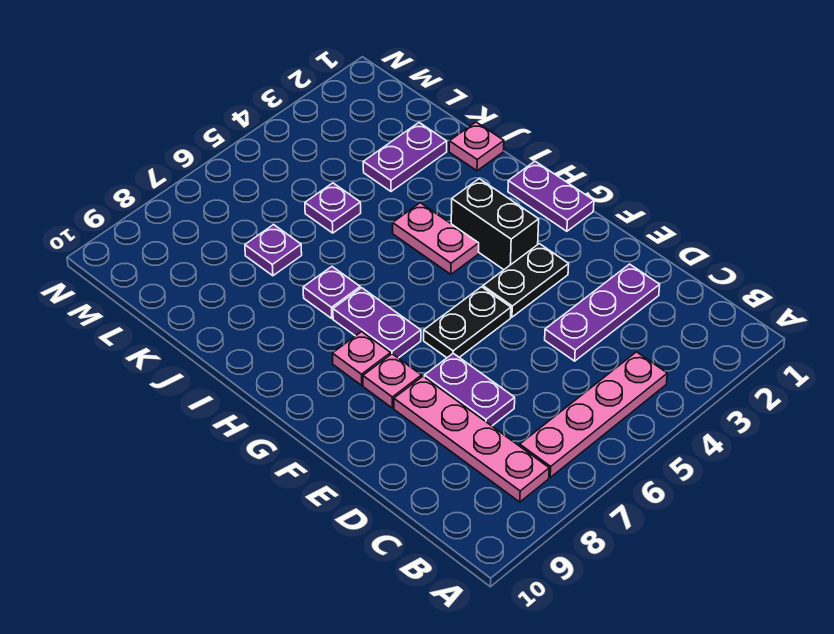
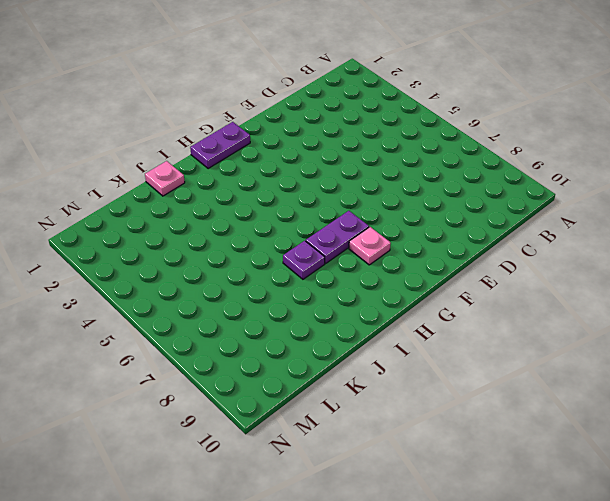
none -> pink 1x4 plate [520,352,667,477]
none -> pink 1x4 plate [394,376,549,502]
none -> purple 1x3 plate [545,264,660,361]

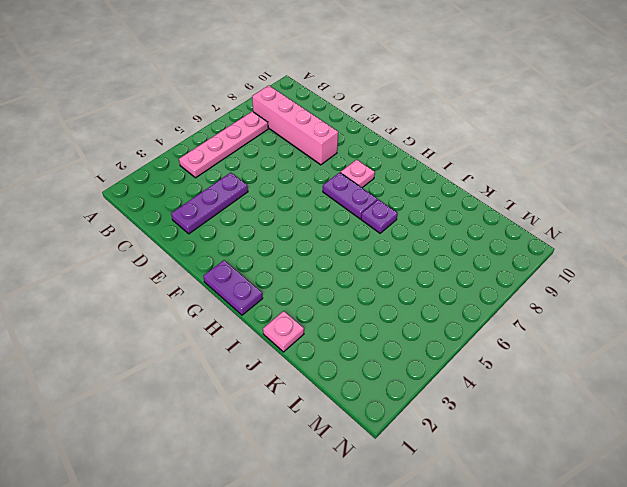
pink 1x4 brick [252,86,338,165] -> pink 1x4 plate [394,376,549,502]
none -> purple 1x2 plate [424,353,515,426]
none -> black 1x2 plate [483,244,569,317]
none -> black 1x2 plate [424,287,511,358]

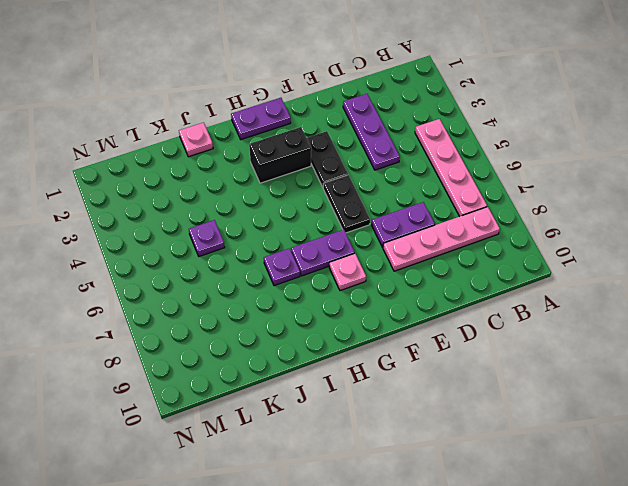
none -> pink 1x1 plate [363,354,422,408]
none -> pink 1x2 plate [393,203,479,274]
none -> purple 1x2 plate [363,123,447,191]

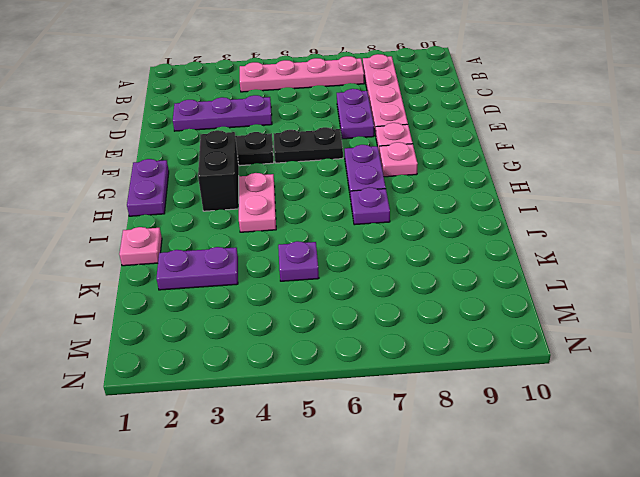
none -> purple 1x1 plate [245,225,302,276]

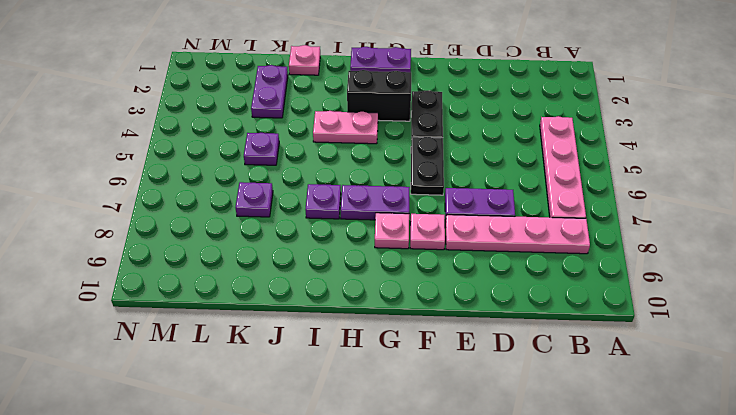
none -> purple 1x3 plate [545,264,660,361]

